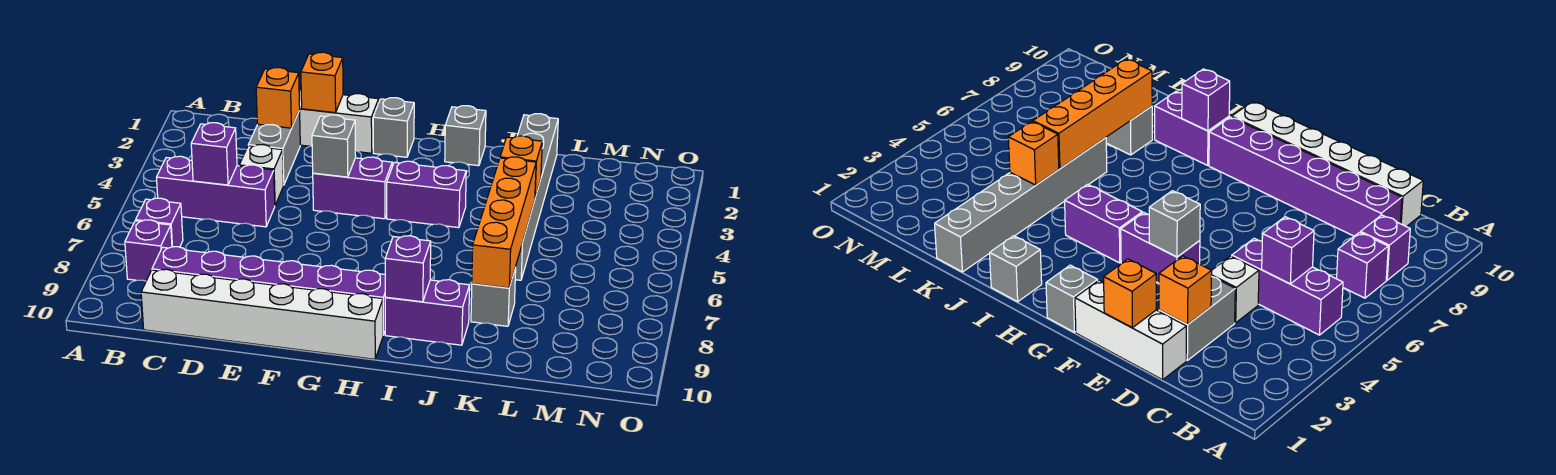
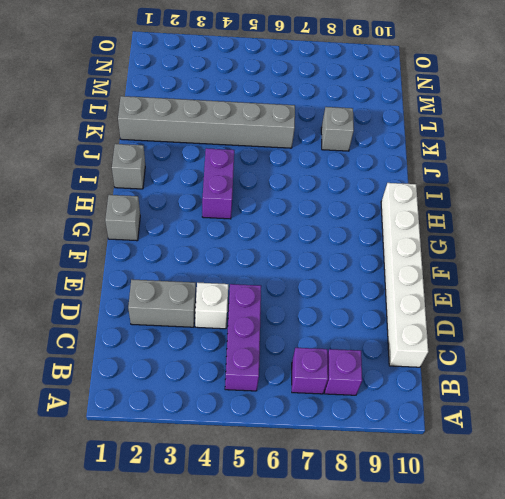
none -> purple 1x6 brick [152,247,386,335]
none -> white 1x3 brick [299,90,379,153]
none -> purple 1x2 brick [313,157,392,219]

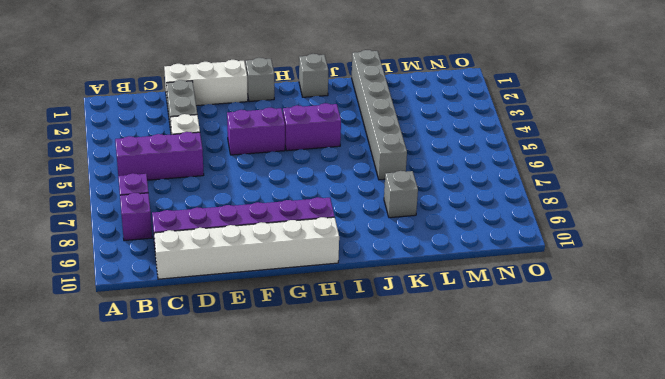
none -> purple 1x2 brick [385,280,470,345]
none -> purple 1x1 brick [191,123,237,185]
none -> orange 1x1 brick [256,68,300,128]

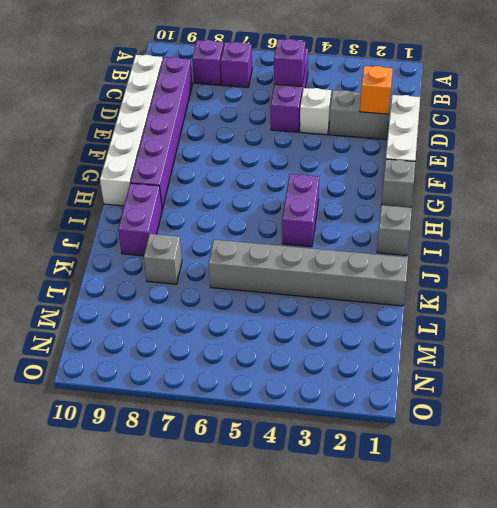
none -> purple 1x2 brick [313,157,392,219]
none -> orange 1x1 brick [301,52,343,113]
none -> grey 1x1 brick [312,115,356,177]

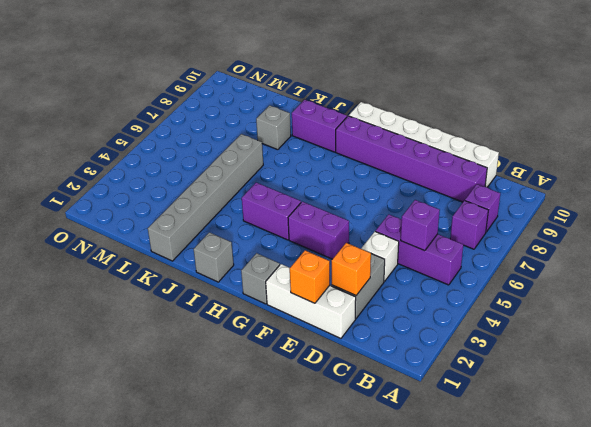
none -> grey 1x1 brick [312,115,356,177]
none -> purple 1x1 brick [385,236,431,302]
none -> orange 1x1 brick [500,136,542,198]

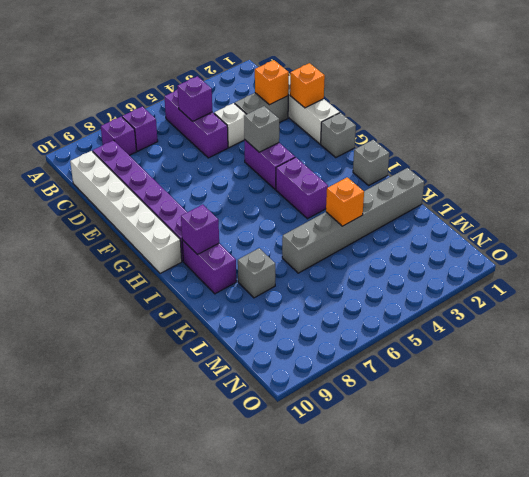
none -> orange 1x4 brick [472,157,536,288]

